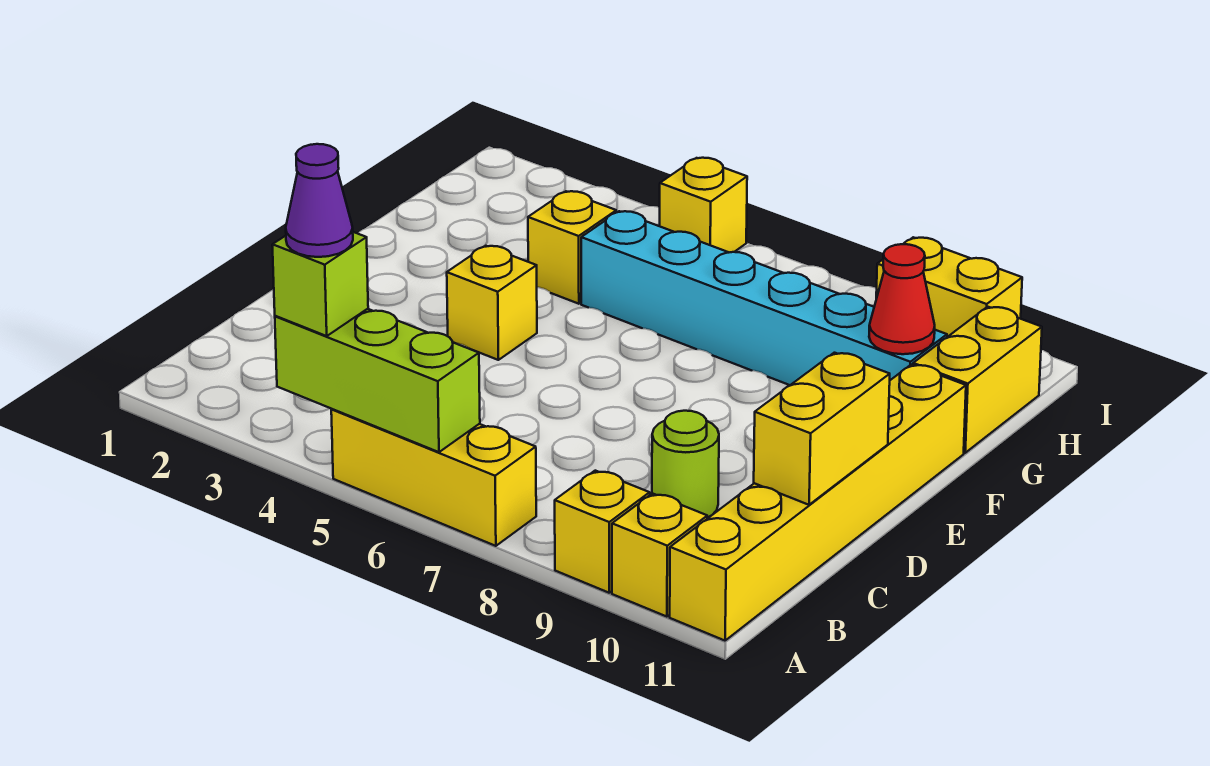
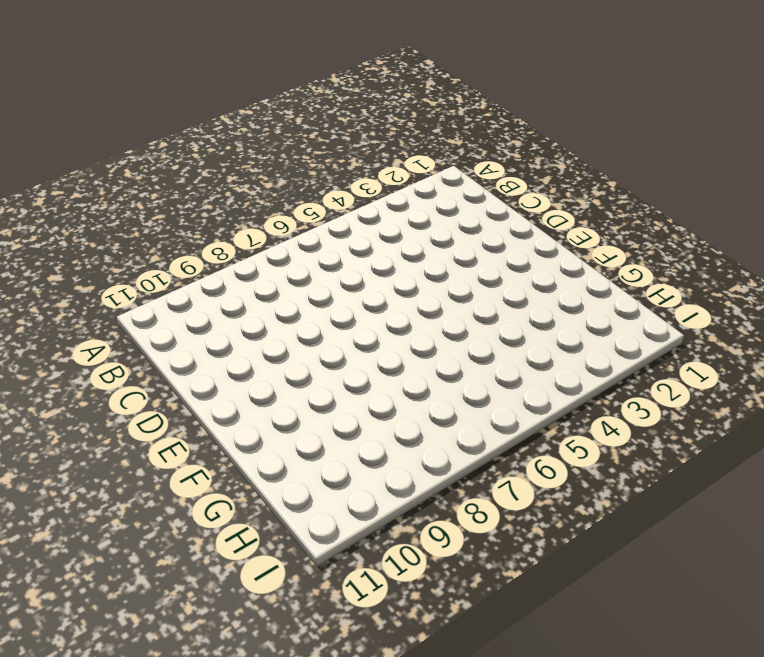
none -> yellow 1x3 brick [331,409,536,546]
none -> yellow 1x1 brick [555,471,650,593]
none -> yellow 1x1 brick [612,493,707,617]

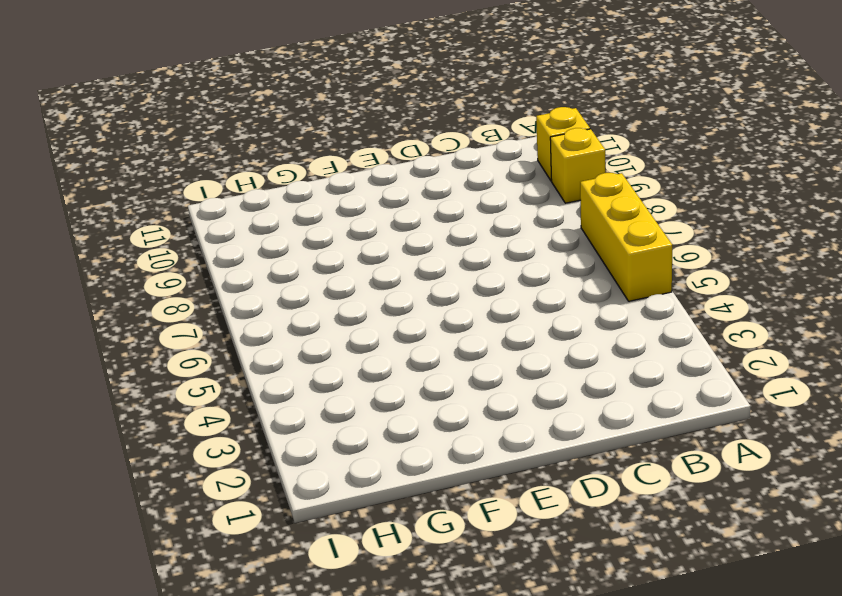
none -> yellow 1x6 brick [670,364,966,641]
none -> lime 1x1 round brick [652,411,719,518]
none -> yellow 1x1 brick [447,246,537,360]

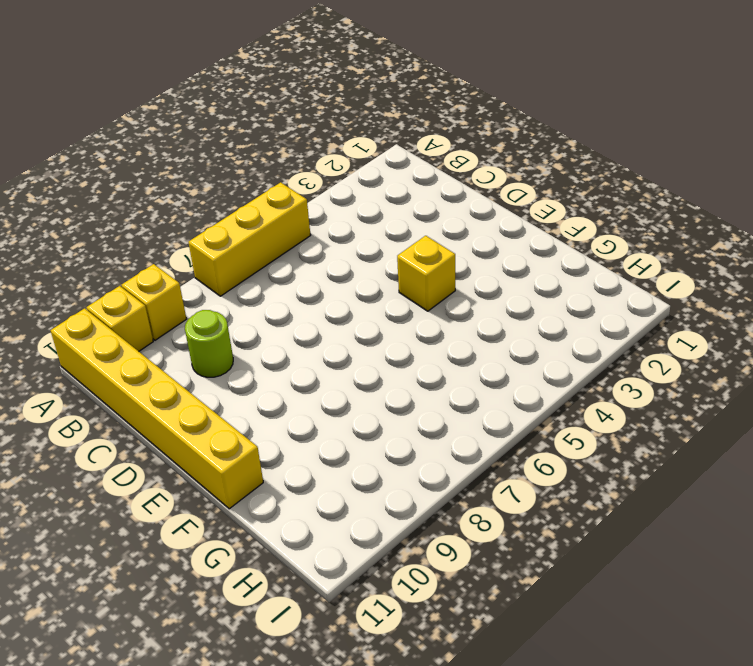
none -> yellow 1x1 brick [528,191,616,304]
none -> cyan 1x6 brick [581,211,947,385]
none -> yellow 1x2 brick [913,307,1042,453]

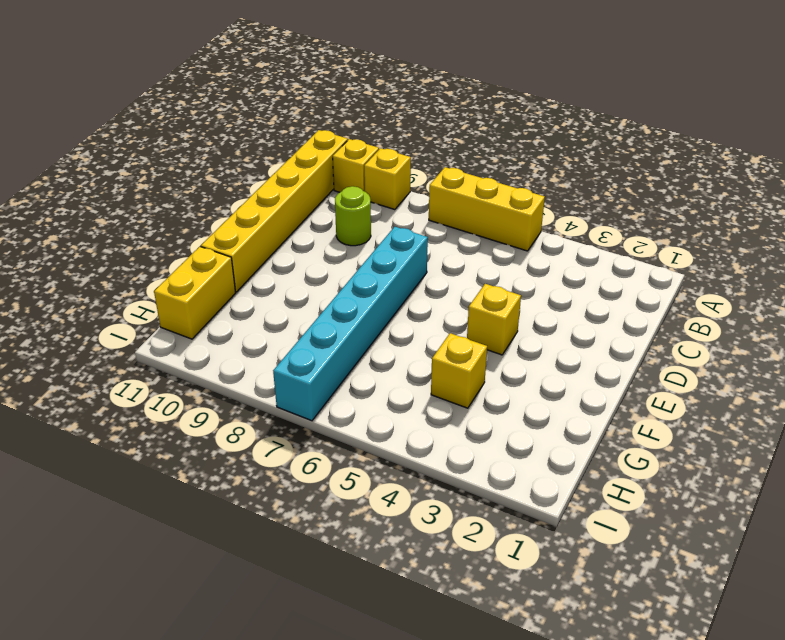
cyan 1x6 brick [273,227,428,421] -> cyan 1x6 brick turned to [581,211,947,385]
none -> yellow 1x1 brick [660,158,747,252]
none -> yellow 1x2 brick [876,237,1022,337]
none -> lime 1x3 brick [275,309,480,452]

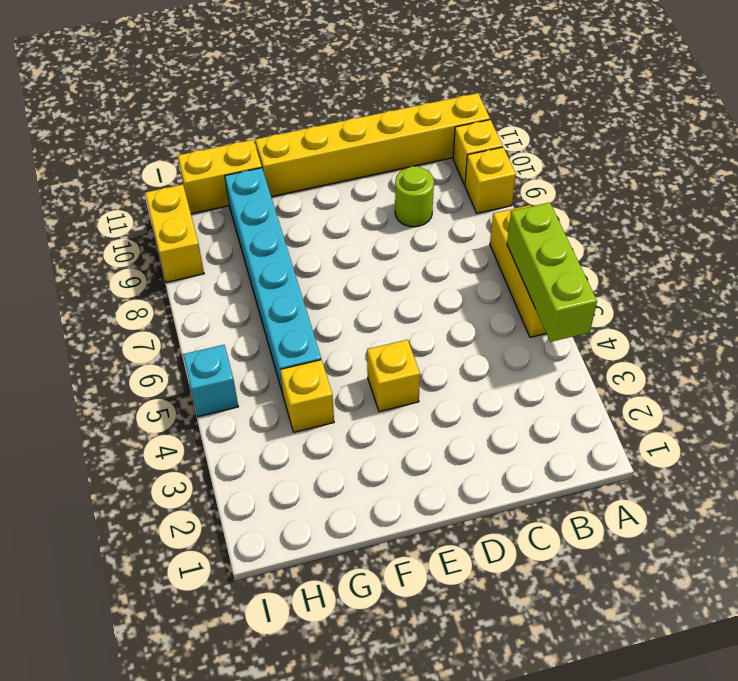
cyan 1x1 brick [183,345,238,417] -> yellow 1x1 brick [660,158,747,252]
none -> yellow 1x2 brick [754,353,890,505]
none -> red 1x1 cone [869,244,935,354]
none -> lime 1x1 brick [272,232,368,336]

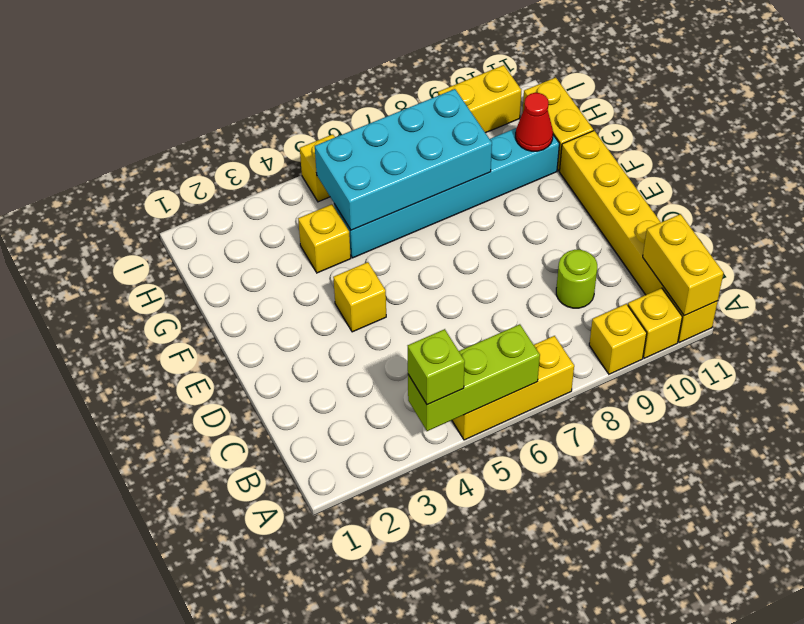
yellow 1x2 brick [643,214,724,316] -> yellow 1x2 brick moved to [754,353,890,505]
cyan 2x4 brick [315,89,492,230] -> none
none -> purple 1x1 cone [286,144,353,257]

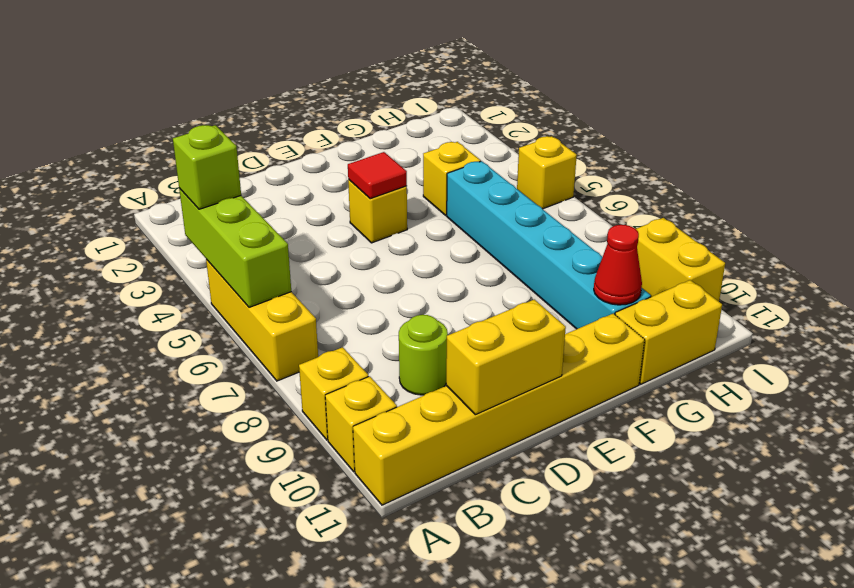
red 1x1 tile [348,152,407,199] -> none
none -> purple 1x1 cone [286,144,353,257]

